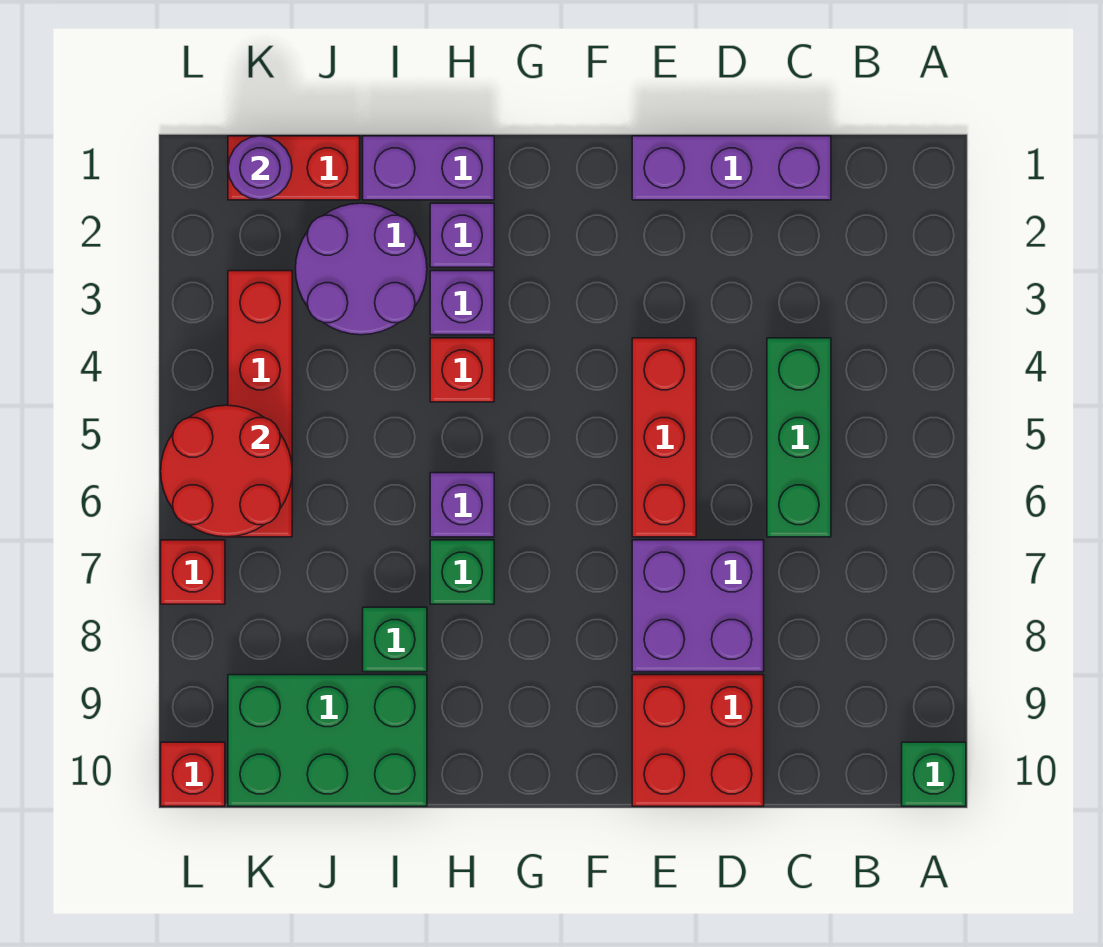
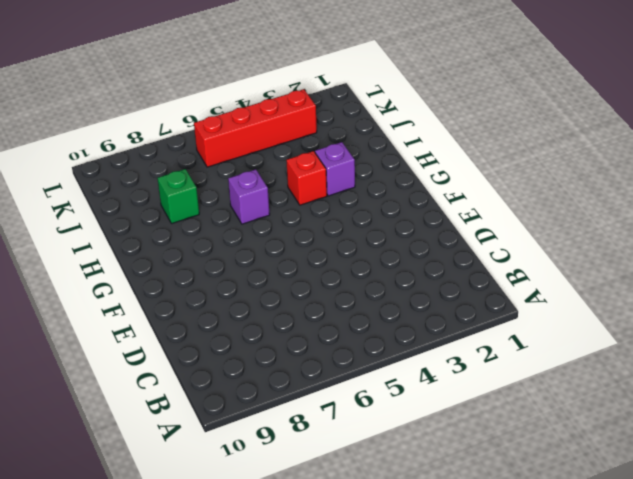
none -> green 1x1 brick [902,742,966,806]
none -> purple 1x3 brick [632,136,831,200]
none -> green 1x3 brick [767,338,831,537]

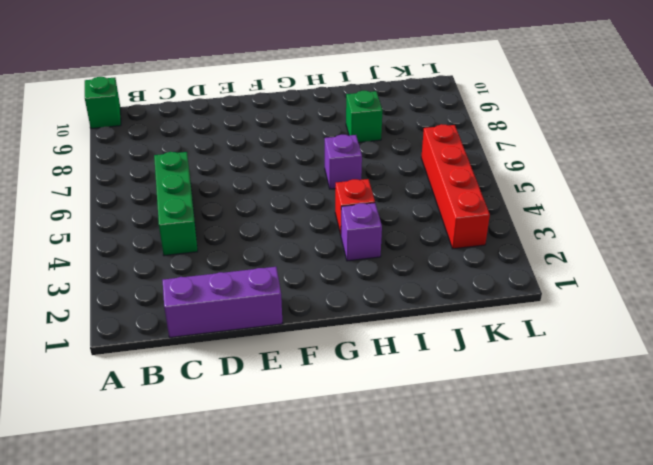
none -> purple 2x2 brick [632,540,764,672]
none -> red 2x2 brick [632,675,764,806]
none -> red 1x3 brick [632,338,696,537]

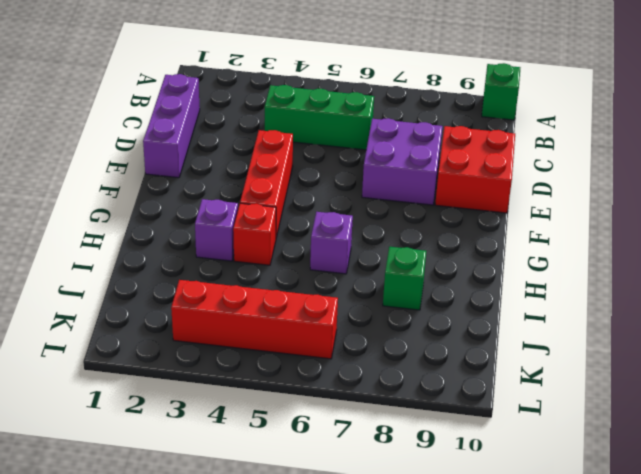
red 1x3 brick [240,130,293,237] -> red 1x3 brick turned to [632,338,696,537]
none -> purple 1x2 brick [363,136,494,200]
none -> purple 1x1 brick [430,203,494,267]
none -> green 1x1 brick [430,540,494,604]

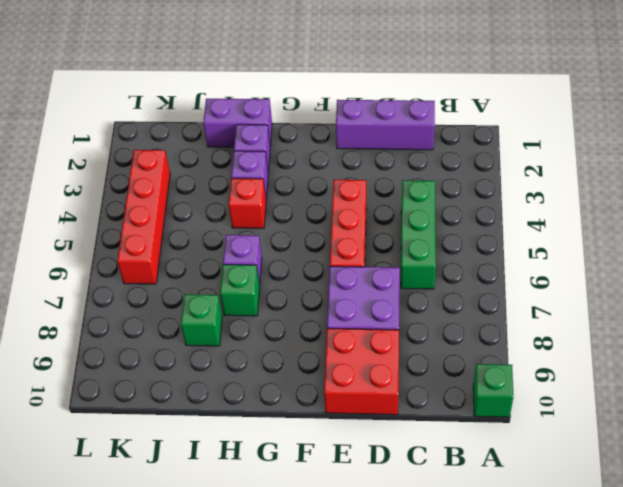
none -> purple 2x2 round brick [295,203,427,335]
none -> green 2x3 brick [228,675,427,806]
none -> red 1x2 brick [228,136,360,200]

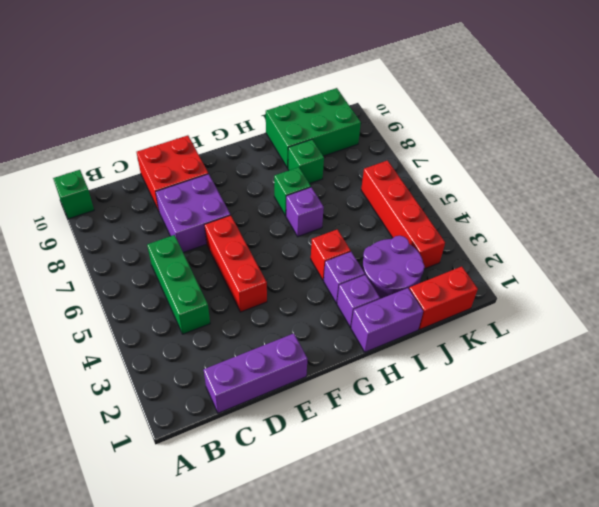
none -> red 1x1 brick [161,540,225,604]
none -> red 1x1 brick [161,742,225,806]
none -> purple 1x1 round brick [228,136,292,200]

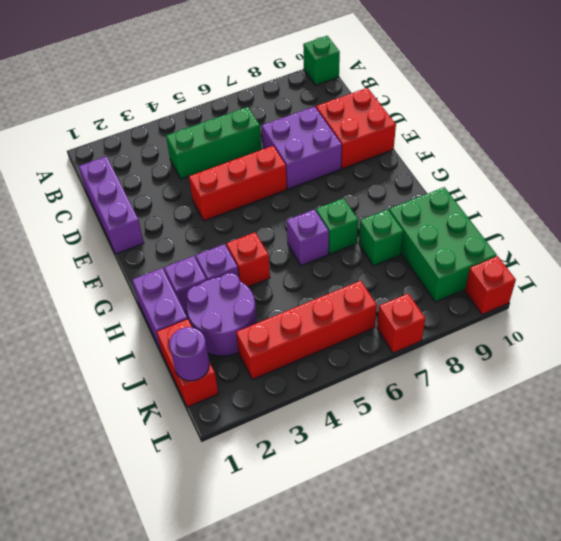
none -> red 2x2 round brick [161,405,292,537]

